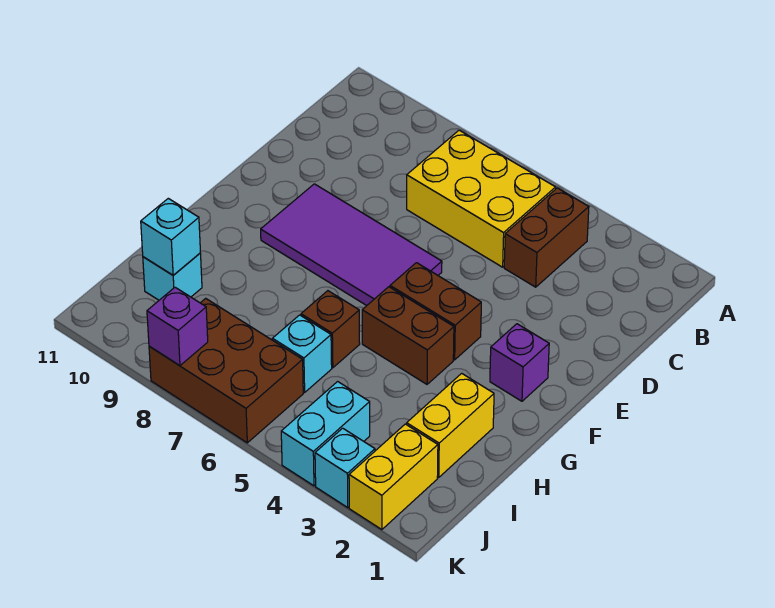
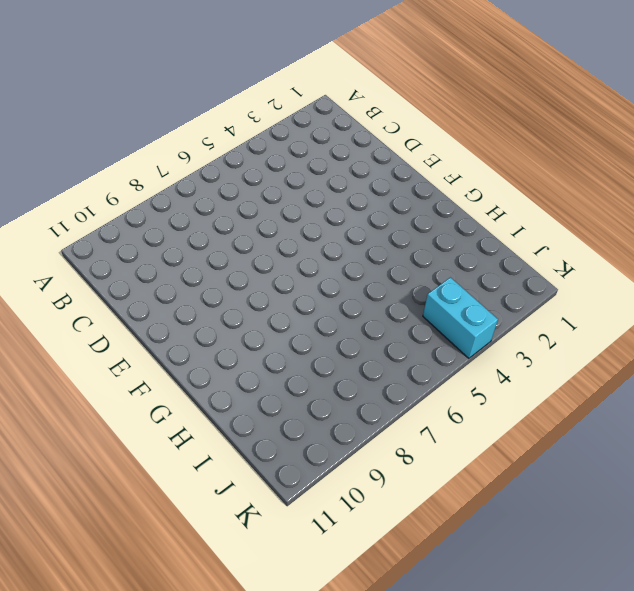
none -> brown 1x2 brick [504,188,589,287]
none -> yellow 2x3 brick [407,130,556,267]
none -> purple 2x4 tile [261,184,442,306]

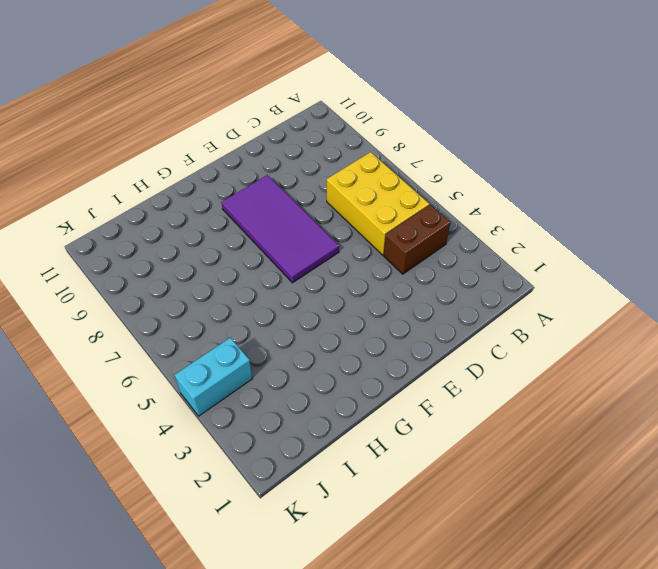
none -> purple 1x1 brick [490,324,549,401]
none -> brown 1x2 brick [390,263,481,360]
none -> brown 1x2 brick [362,287,454,384]

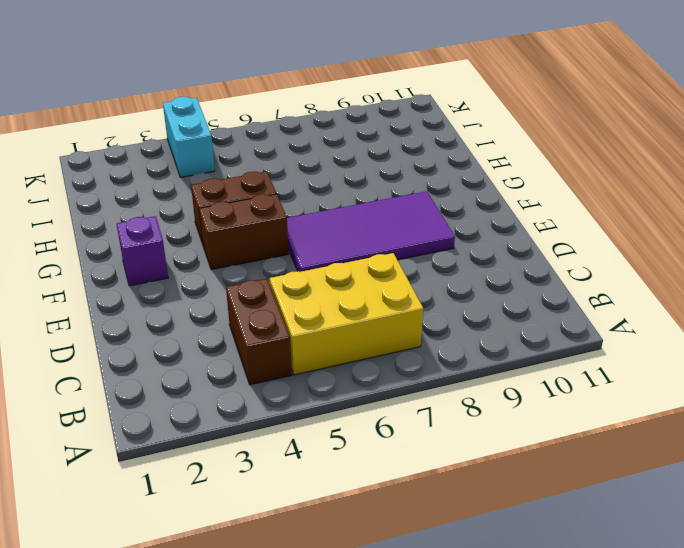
none -> yellow 1x2 brick [407,373,494,477]
none -> brown 1x1 brick [301,291,360,368]
none -> cyan 1x1 brick [272,315,332,392]

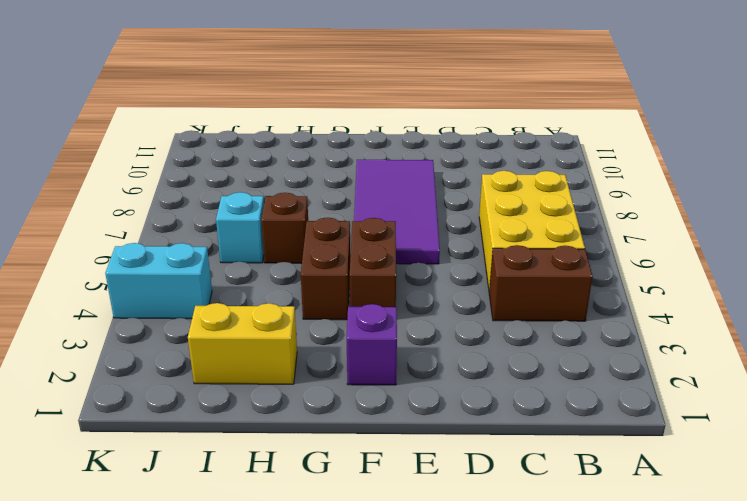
none -> cyan 1x1 brick [143,253,202,300]
none -> yellow 1x2 brick [349,424,438,530]
none -> brown 2x3 brick [149,298,303,443]

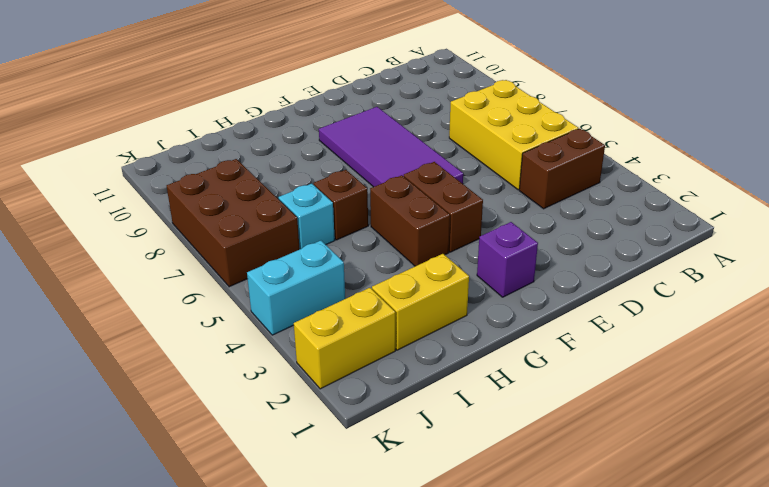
none -> cyan 1x1 brick [143,253,202,300]
none -> cyan 1x1 brick [315,428,375,508]
none -> cyan 1x1 brick [141,198,200,275]

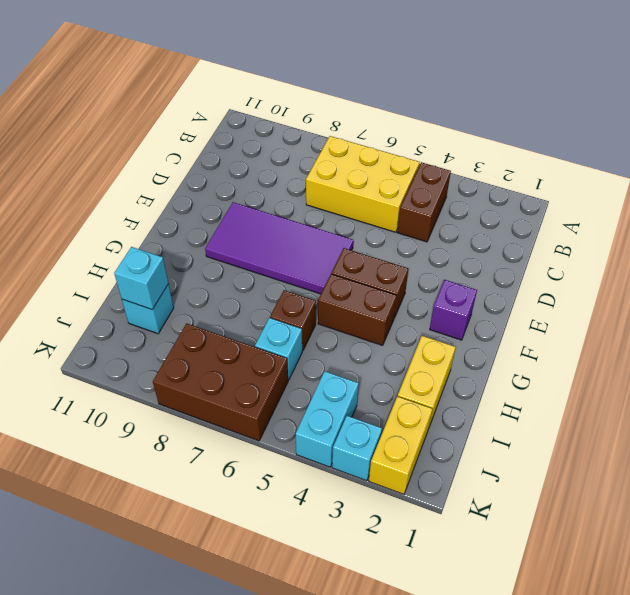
none -> purple 1x1 brick [147,287,208,366]

